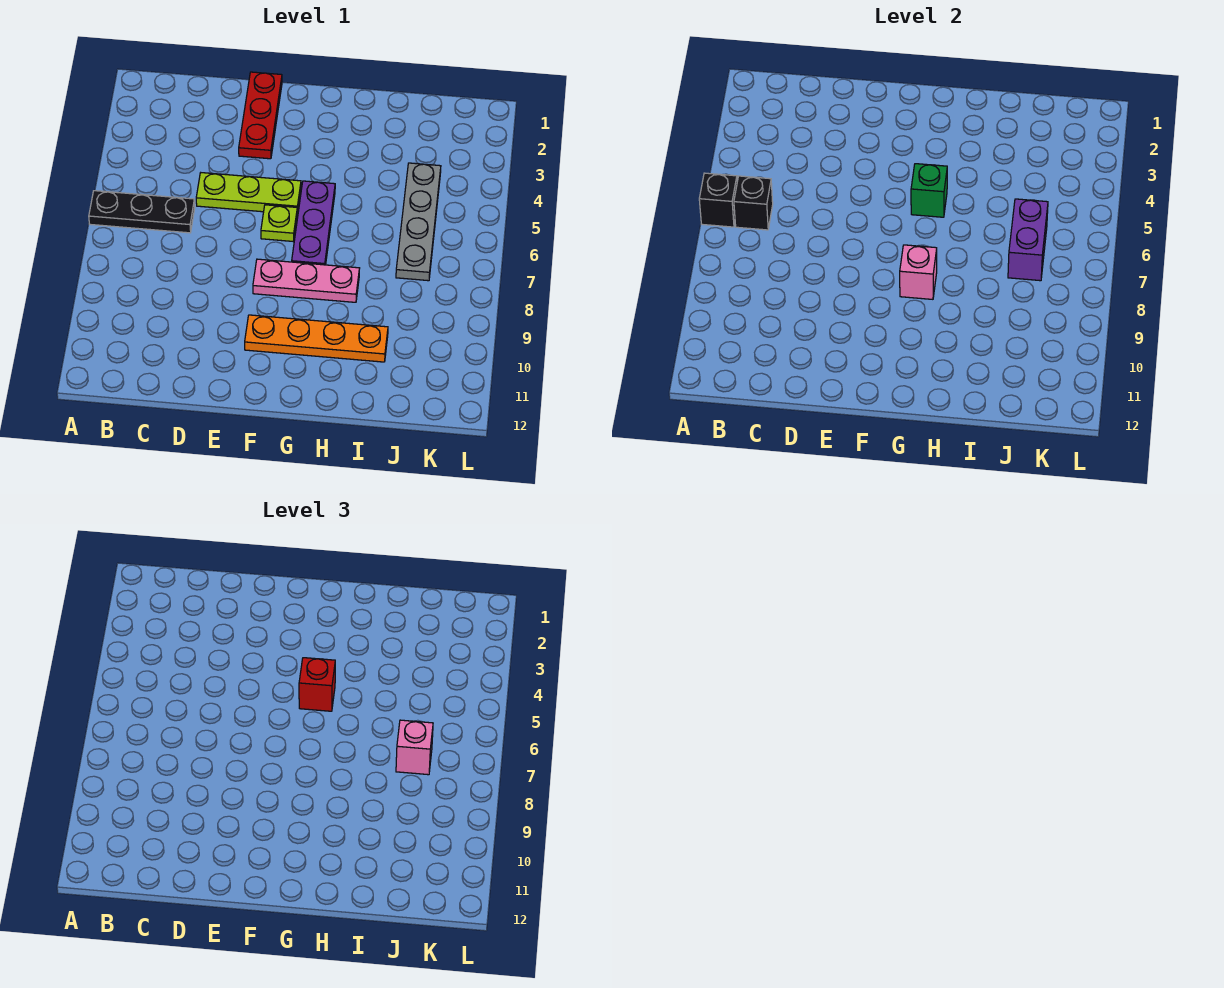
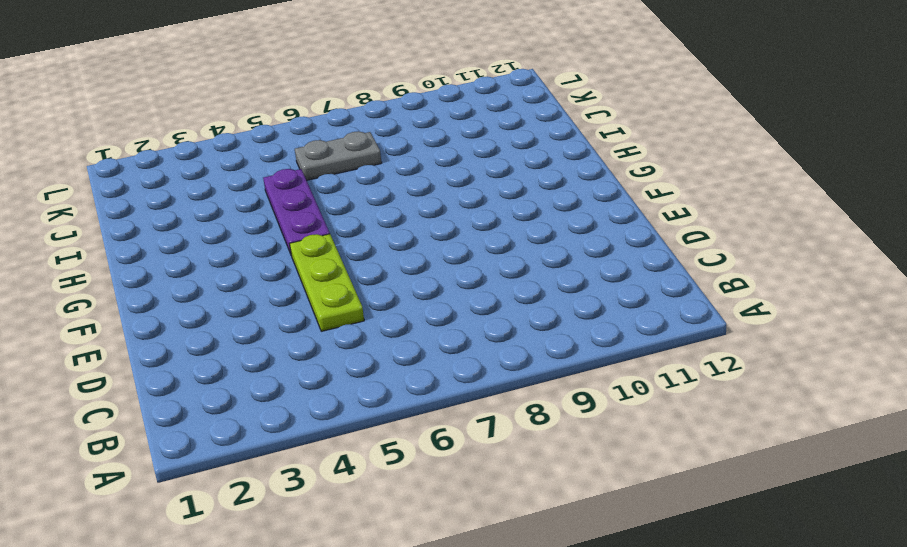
purple 1x3 plate [263,169,330,254] -> purple 1x3 plate turned to [292,181,335,265]
grey 1x2 plate [295,131,382,180] -> grey 1x4 plate [396,163,441,281]
none -> black 1x3 plate [89,191,195,233]
none -> red 1x3 plate [239,72,282,159]
none -> lime 1x1 plate [261,205,297,242]

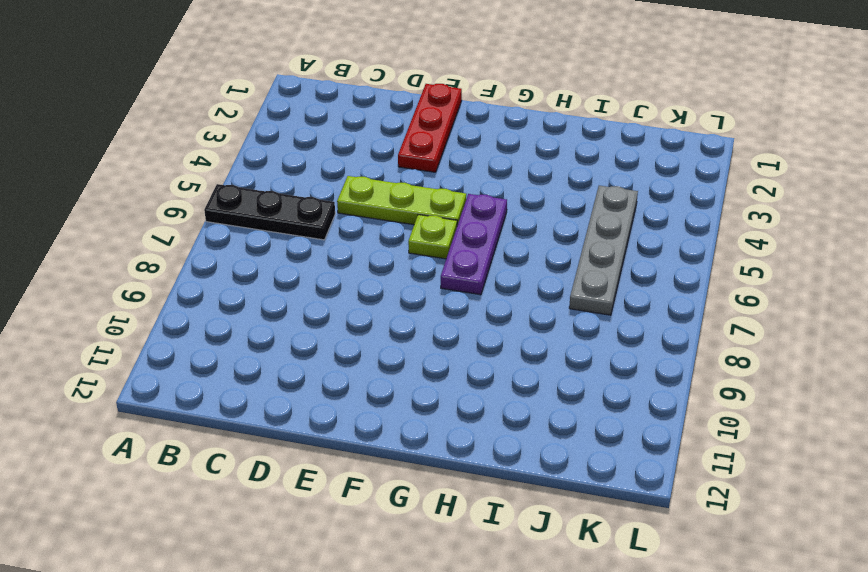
none -> pink 1x3 plate [253,259,360,302]
none -> orange 1x4 plate [245,315,388,362]
none -> black 1x1 brick [699,173,737,227]

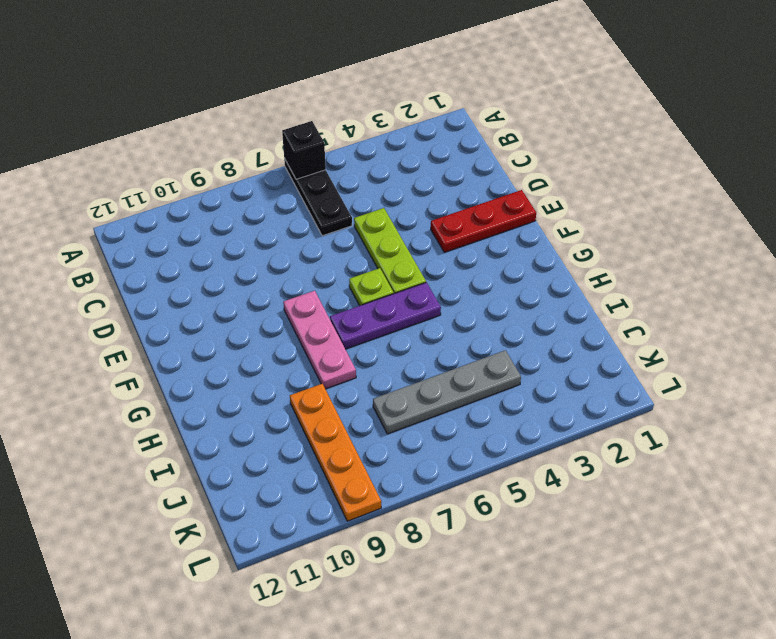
orange 1x4 plate [290,384,381,521] -> orange 1x4 plate moved to [245,315,388,362]
none -> black 1x1 brick [734,176,773,230]
none -> green 1x1 brick [911,164,947,217]
none -> pink 1x1 brick [900,245,937,299]

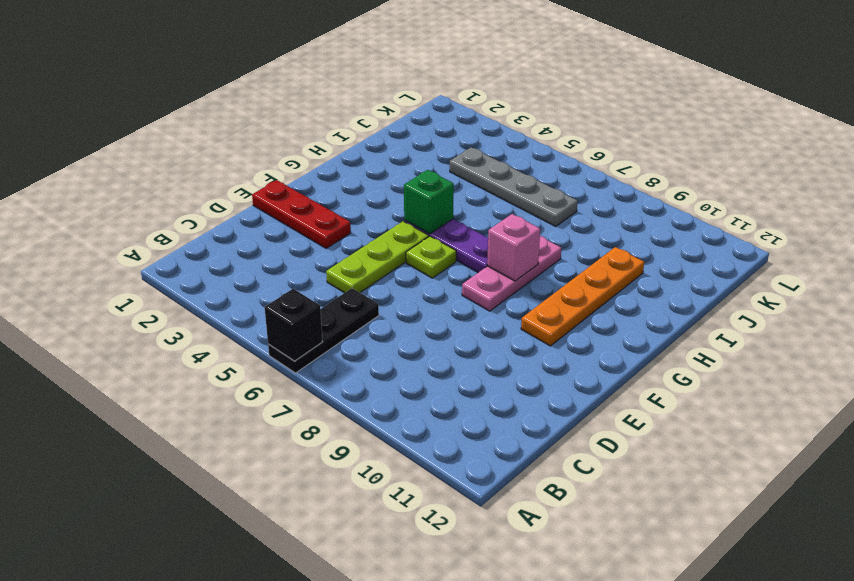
none -> black 1x1 brick [734,176,773,230]
none -> purple 1x2 brick [1008,199,1048,281]
none -> red 1x1 brick [299,658,335,711]

